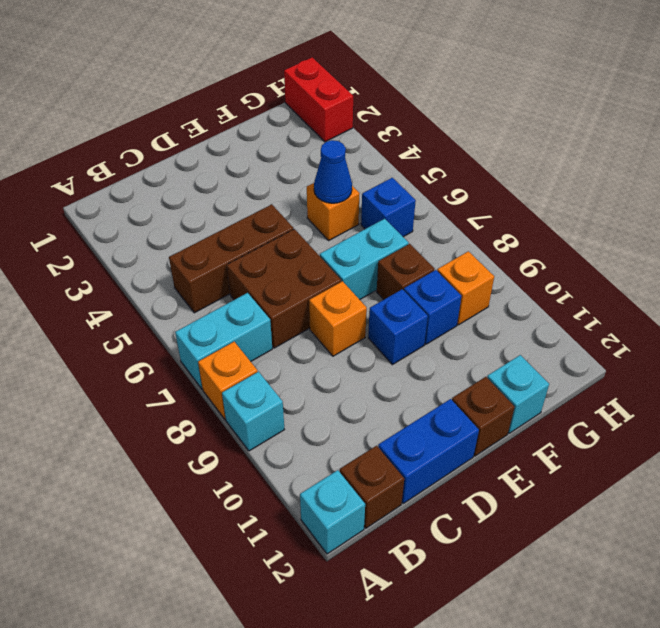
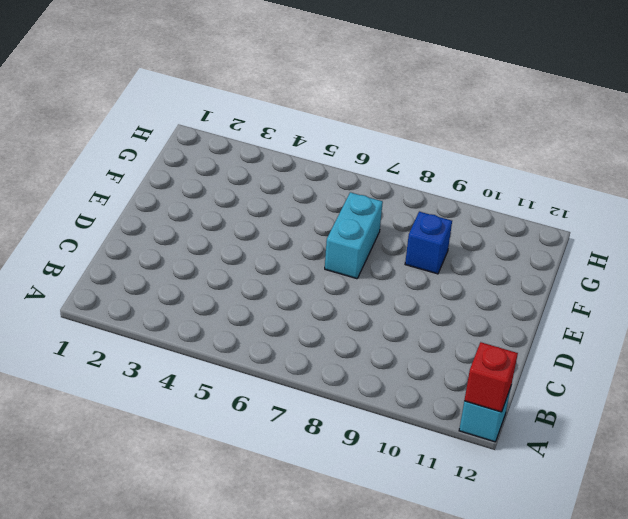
red 1x1 brick [464,342,518,412] -> none
none -> cyan 1x2 brick [175,293,272,389]
none -> orange 1x1 brick [198,342,258,419]
none -> cyan 1x1 brick [222,372,284,451]

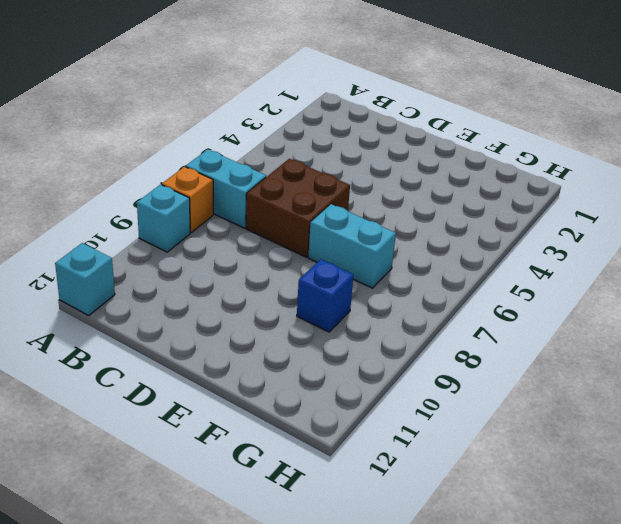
none -> brown 1x3 brick [169,204,293,313]
none -> brown 1x1 brick [340,446,404,528]
none -> blue 1x2 brick [378,399,479,503]

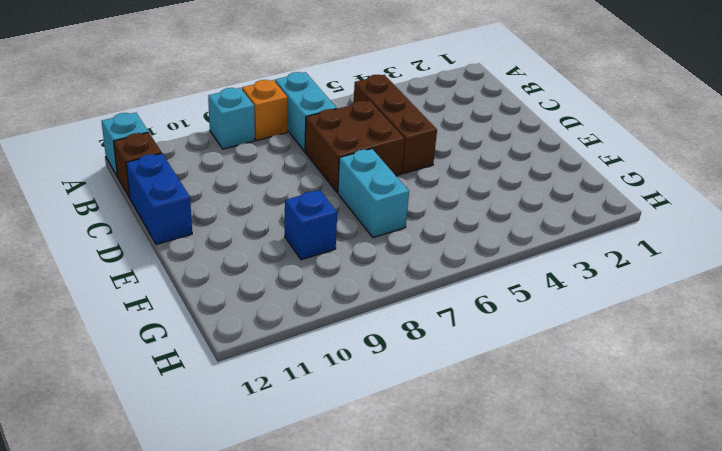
none -> orange 1x1 brick [309,281,367,356]
none -> blue 1x1 brick [368,289,428,365]
none -> brown 1x1 brick [452,377,515,456]

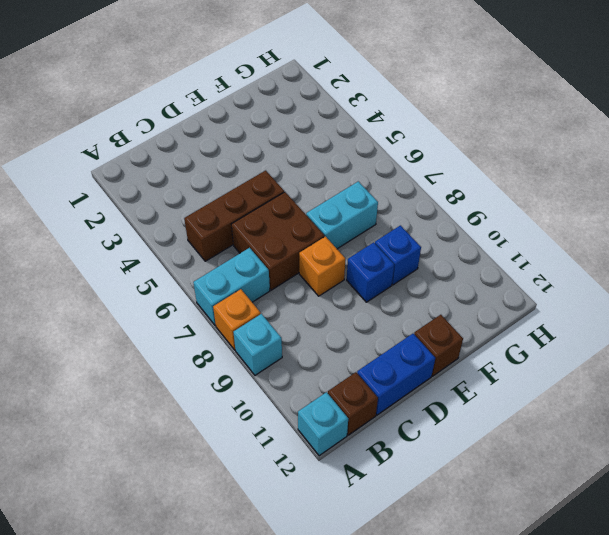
none -> orange 1x1 brick [307,183,360,240]
none -> brown 1x1 brick [377,244,434,300]
none -> cyan 1x1 brick [487,355,549,433]

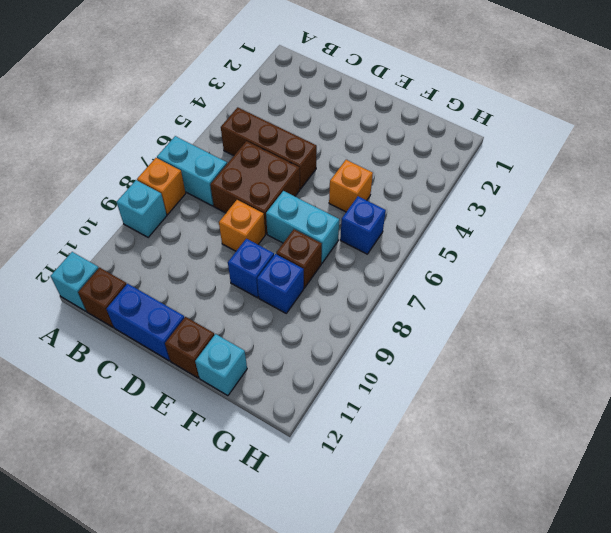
none -> orange 1x1 brick [437,251,494,325]
none -> red 1x2 brick [284,57,353,142]
none -> blue 1x1 cone [314,140,352,203]

